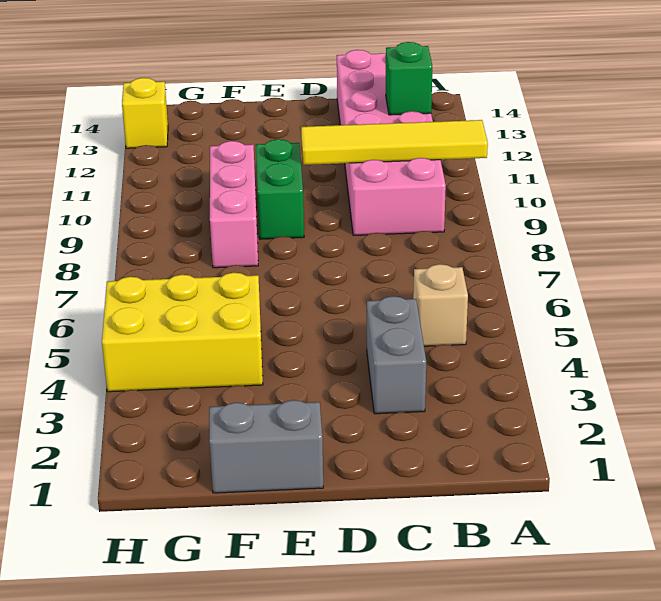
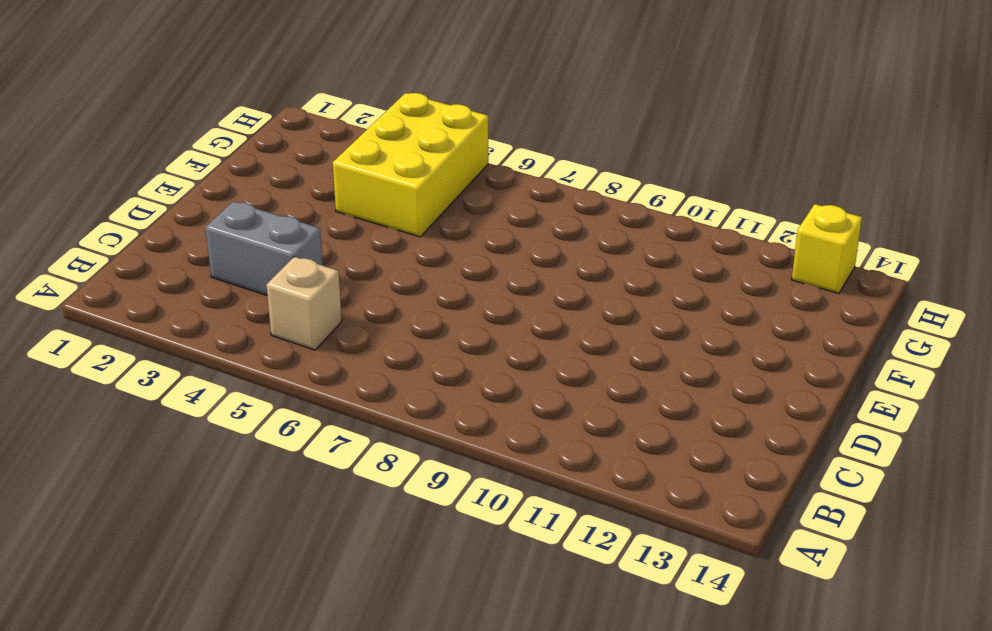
none -> pink 2x6 brick [337,50,446,236]
none -> grey 1x2 brick [209,400,323,493]

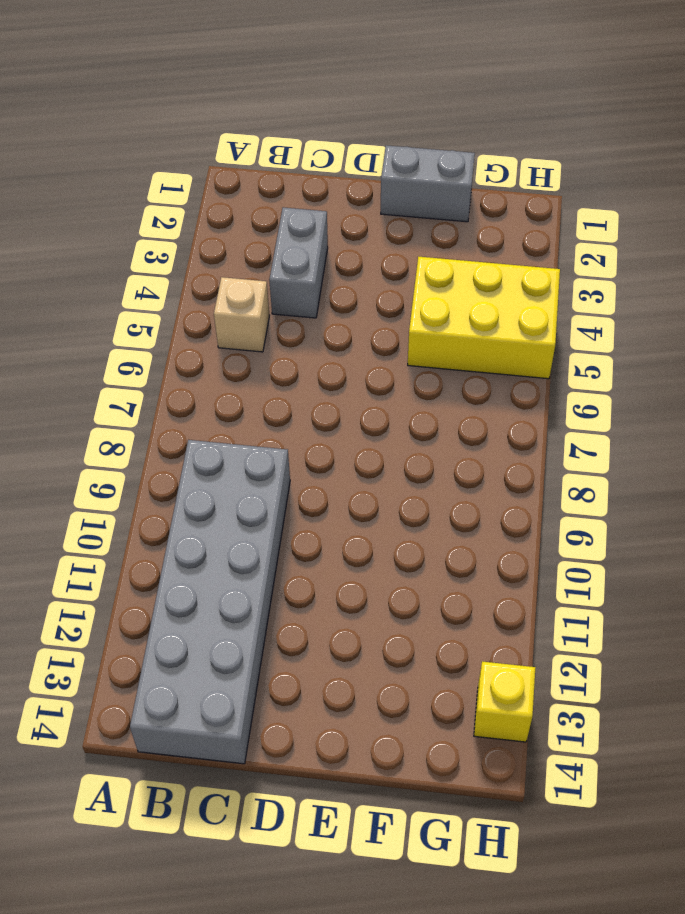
grey 2x6 brick [130,440,290,764] -> pink 2x6 brick [337,50,446,236]
none -> green 1x2 brick [256,139,304,239]
none -> pink 1x3 brick [210,141,258,268]

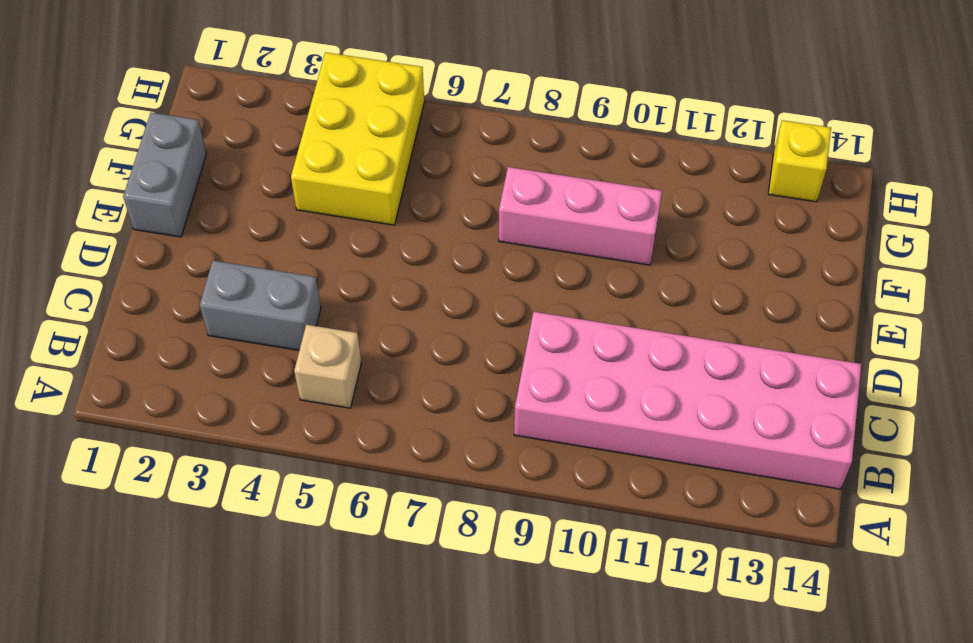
none -> green 1x2 brick [256,139,304,239]
none -> yellow 1x4 tile [301,120,488,165]

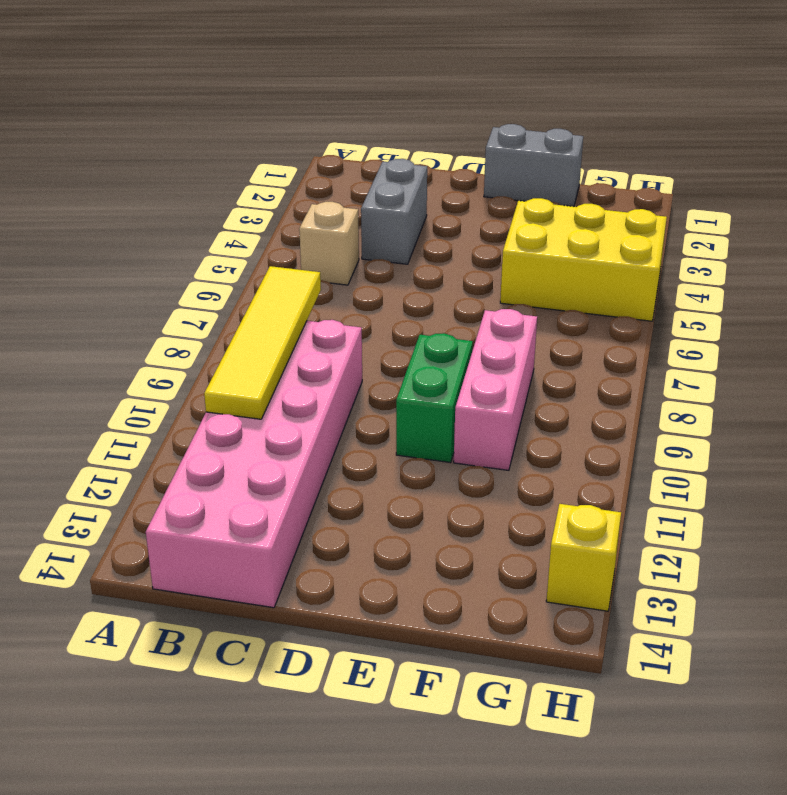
yellow 1x4 tile [204,266,321,419] -> yellow 1x4 tile turned to [301,120,488,165]
none -> green 1x1 brick [386,42,432,115]

